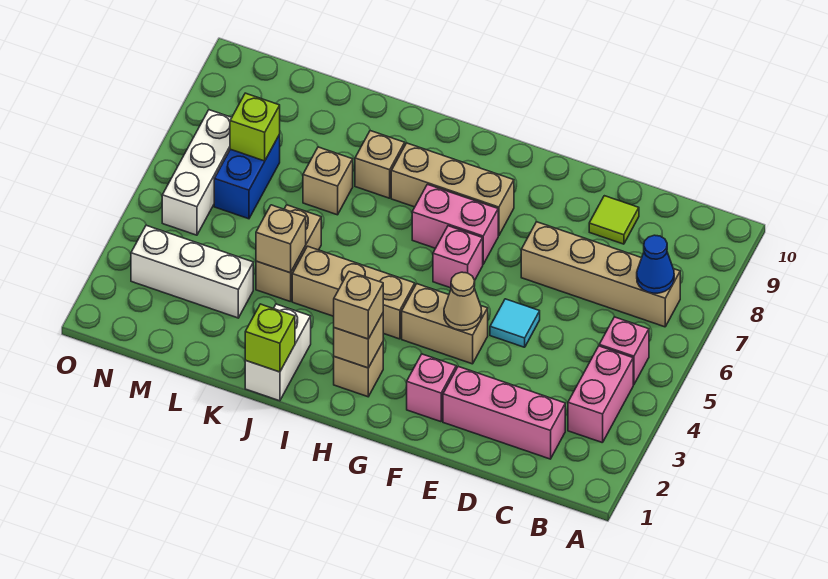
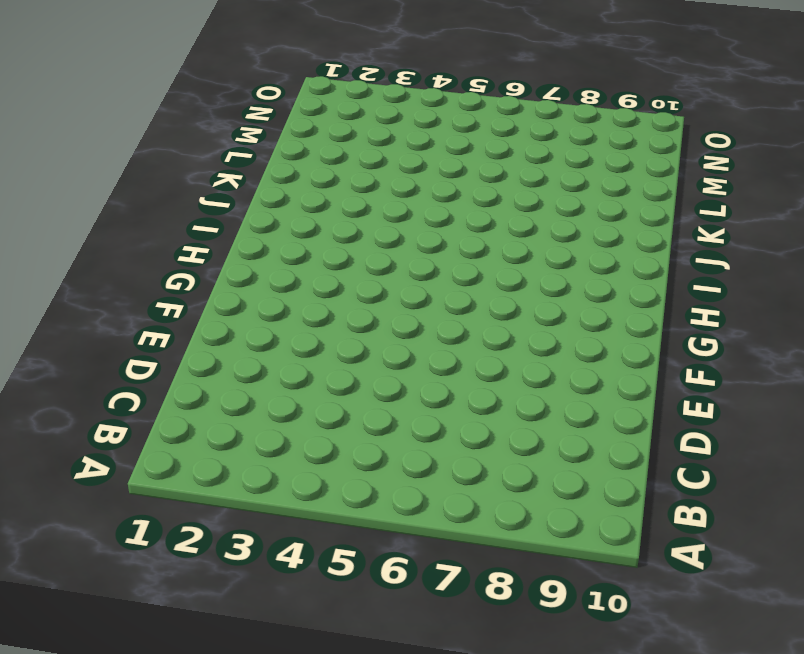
none -> pink 1x2 brick [568,346,633,443]
none -> pink 1x1 brick [599,317,649,385]
none -> tan 1x4 brick [521,222,680,327]

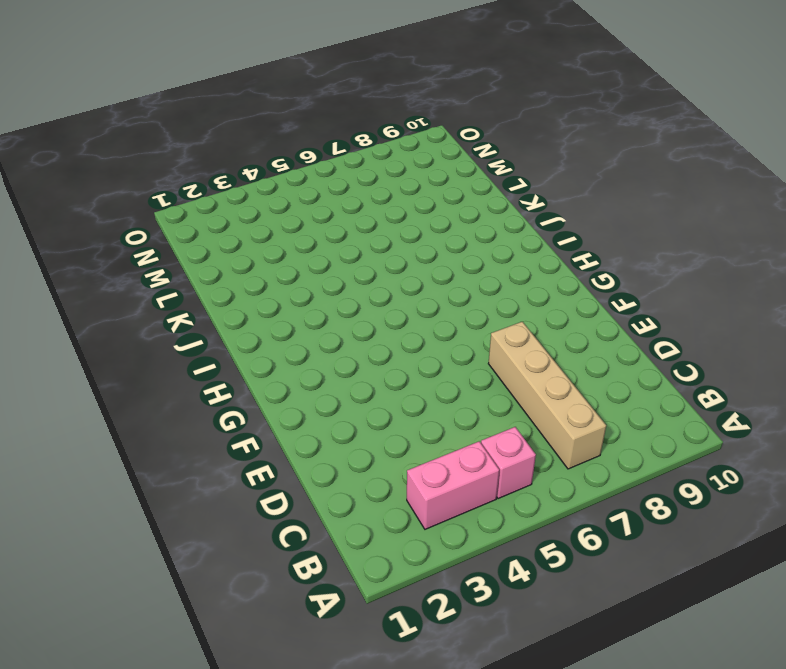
none -> pink 1x3 brick [443,366,565,459]
none -> lime 1x1 tile [589,196,639,244]
none -> cyan 1x1 tile [490,299,540,347]

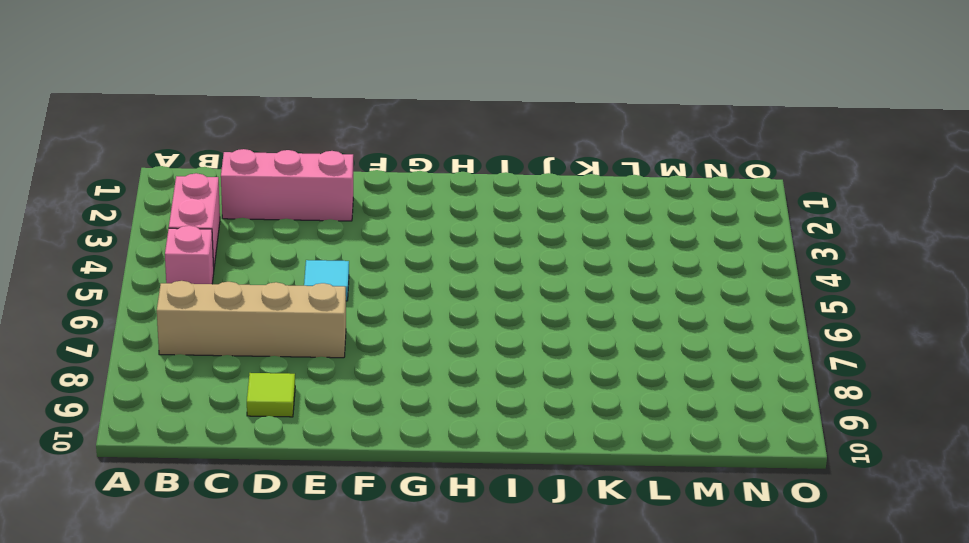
none -> pink 1x1 brick [407,354,456,422]
none -> tan 1x2 brick [402,284,488,364]
none -> pink 1x1 brick [433,226,483,288]

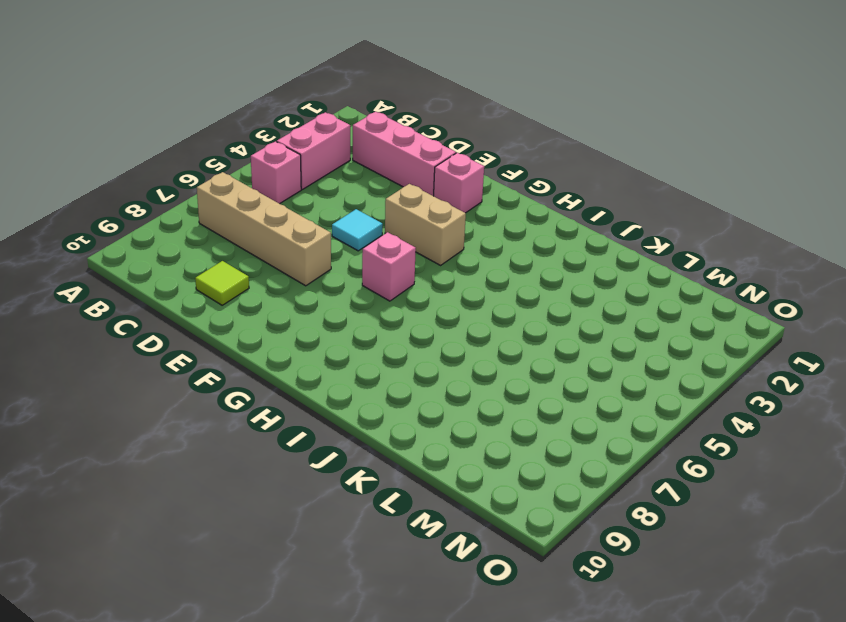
none -> pink 1x2 brick [412,184,498,264]
none -> tan 1x3 brick [391,143,514,236]
none -> tan 1x1 brick [334,342,383,397]

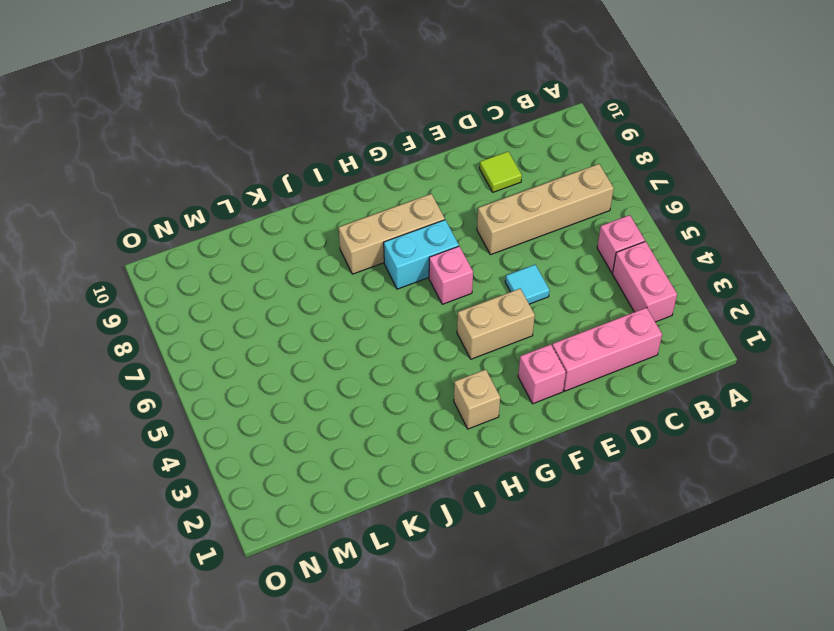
cyan 1x2 brick [384,220,459,289] -> pink 1x2 brick [412,184,498,264]
none -> tan 1x3 brick [292,246,415,339]
none -> white 1x2 brick [245,304,311,401]
none -> tan 1x1 brick [355,131,405,198]

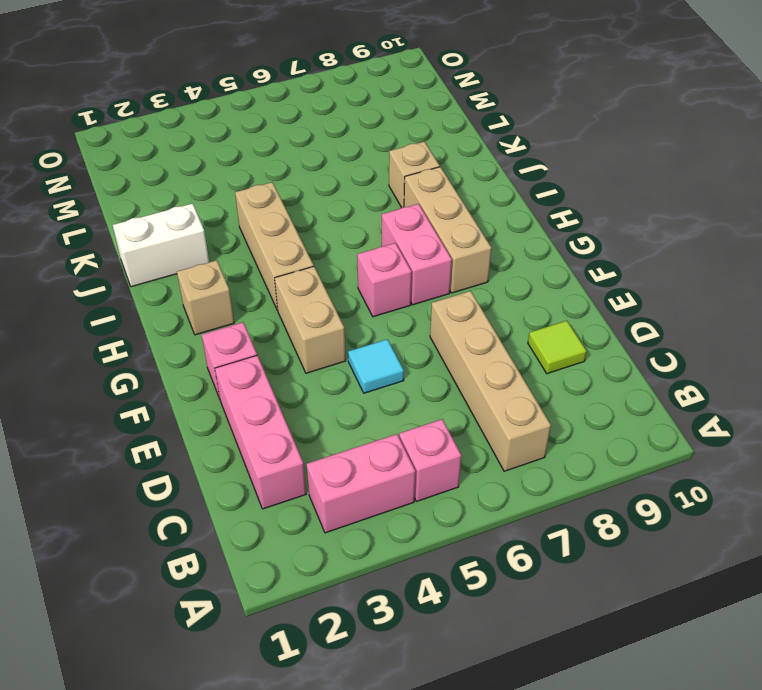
none -> tan 1x2 brick [256,205,321,302]
none -> tan 1x1 brick [303,147,353,215]
none -> white 1x3 brick [131,225,253,318]

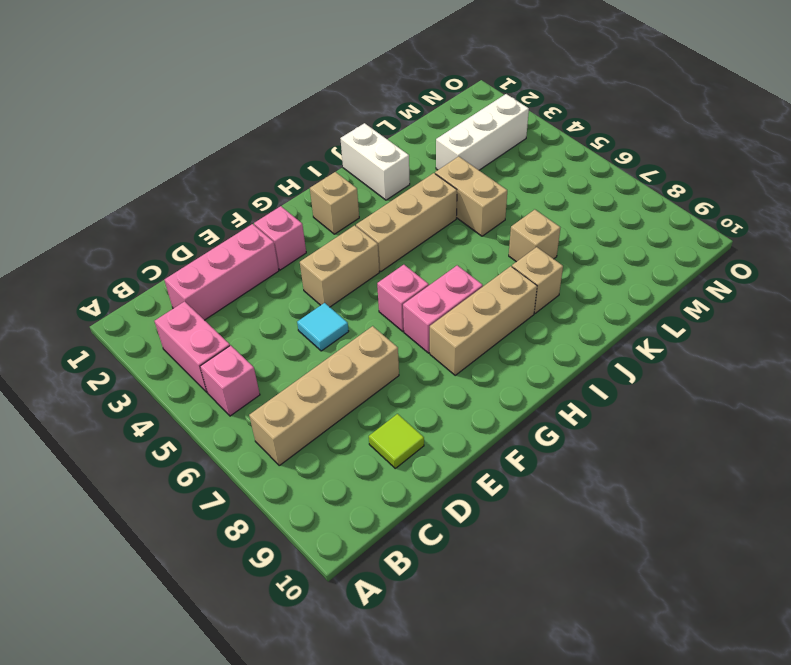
none -> blue 1x2 brick [214,135,280,219]
none -> white 1x3 brick [162,110,232,235]
none -> blue 1x1 cone [637,235,674,293]

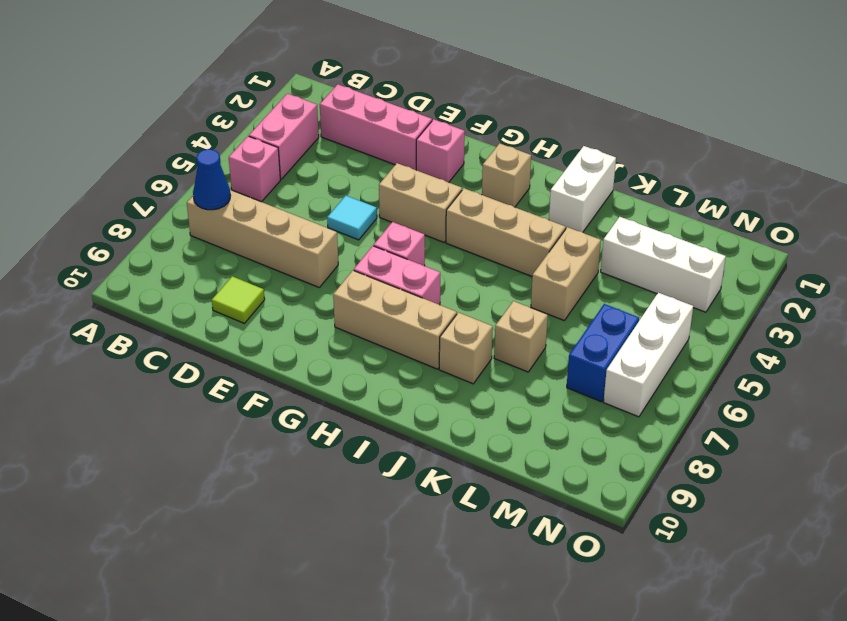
none -> tan 1x1 cone [444,272,482,330]
none -> tan 1x1 brick [334,313,383,368]
none -> lime 1x1 brick [245,304,295,372]

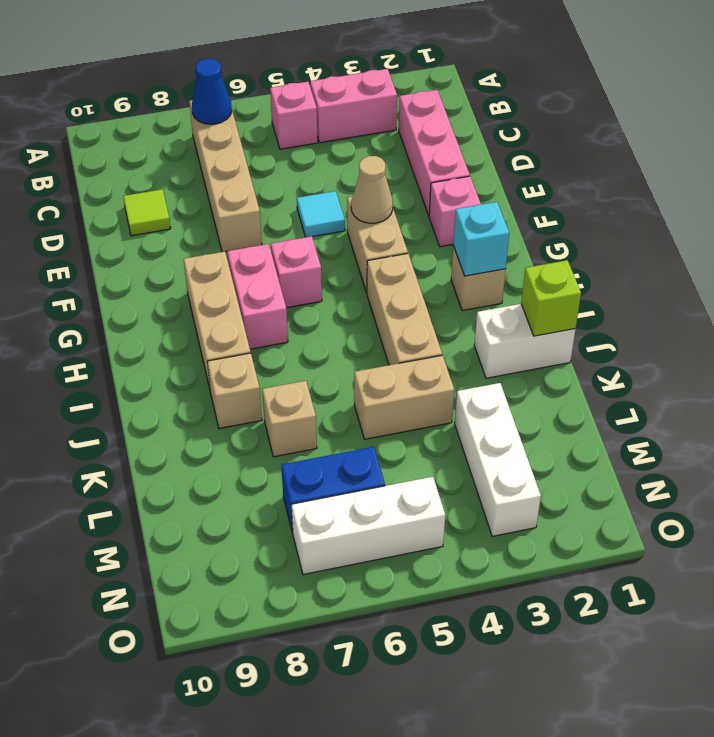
cyan 1x1 brick [453,202,509,276] -> tan 1x1 brick [334,313,383,368]
none -> tan 1x1 brick [256,205,306,273]
none -> lime 1x1 brick [230,93,280,161]
none -> tan 1x1 brick [334,271,383,339]

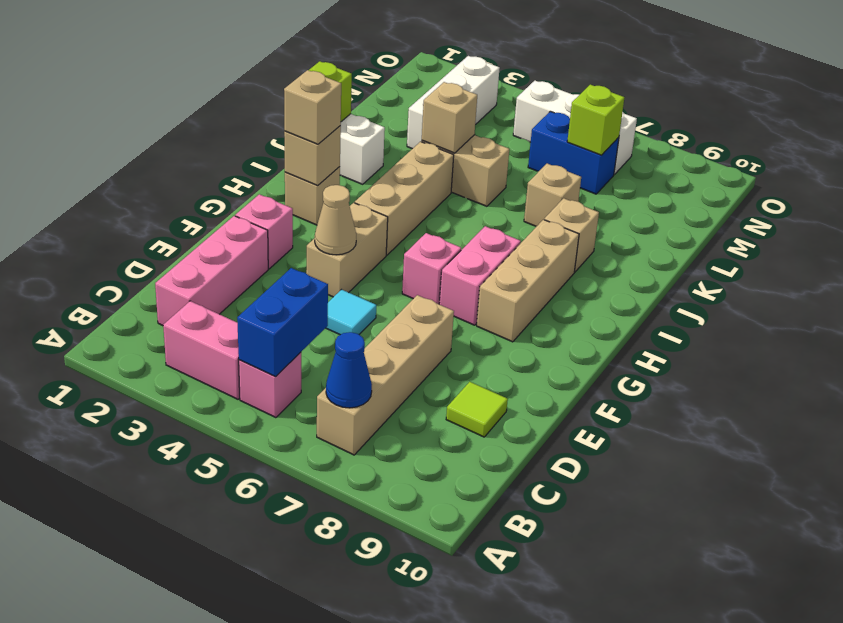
blue 1x2 brick [237,268,328,377] -> none

